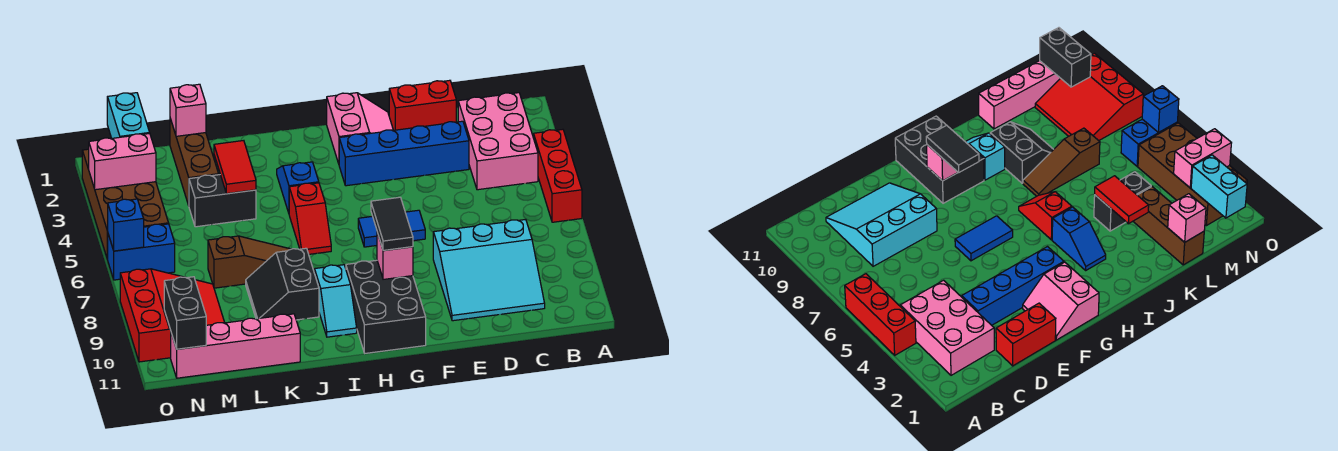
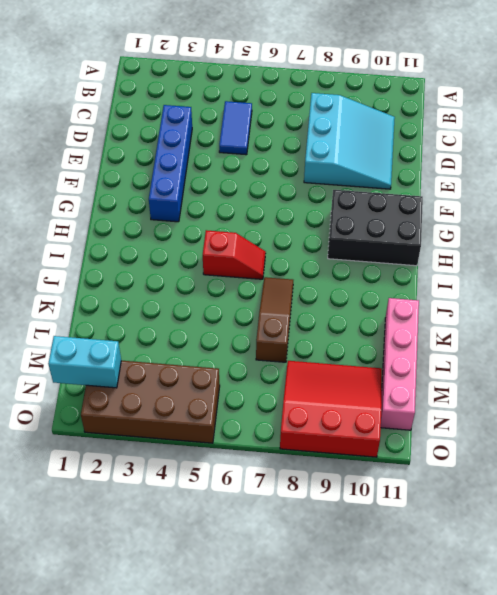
blue 1x2 tile [219,101,252,155] -> blue 1x2 tile moved to [358,210,425,247]
none -> red 1x3 brick [534,129,582,222]
none -> pink 2x3 brick [458,93,538,190]
none -> red 1x2 brick [389,80,456,130]

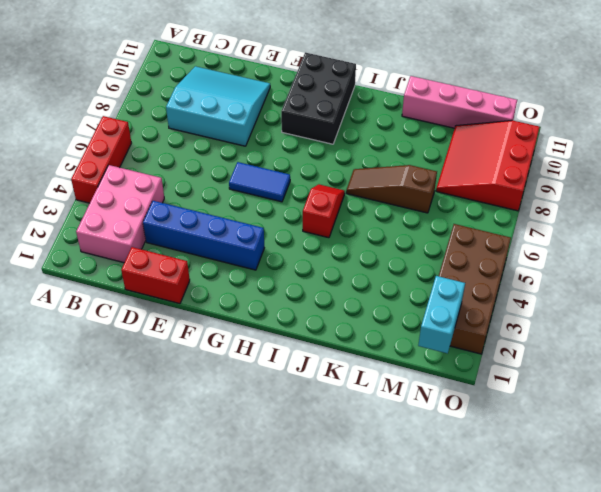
none -> pink 2x2 slope [327,93,393,164]
none -> blue 1x2 slope [277,162,319,213]
none -> cyan 1x2 slope [315,265,357,337]

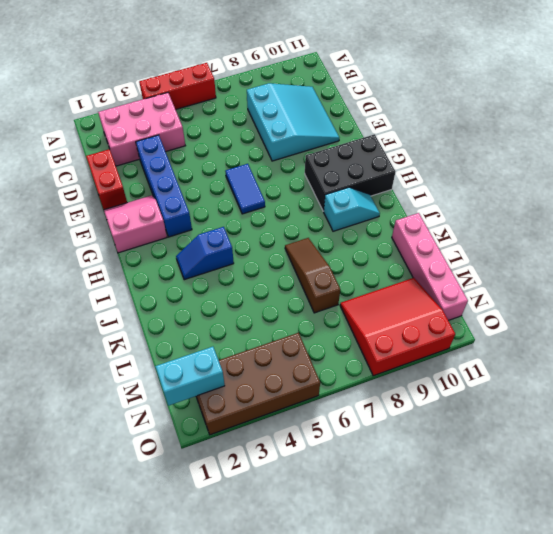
none -> red 1x2 slope [289,183,331,254]
none -> black 2x2 slope [246,248,319,320]
none -> black 1x2 brick [189,175,256,227]

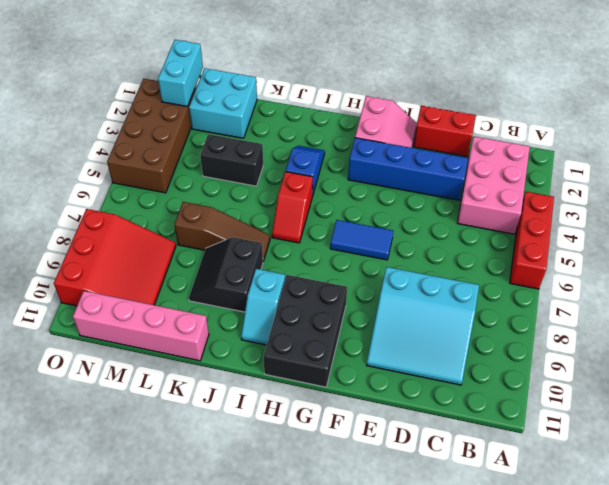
cyan 2x2 brick [189,68,257,138] -> brown 1x3 brick [170,119,219,205]
none -> blue 1x2 brick [108,224,175,280]
none -> pink 1x1 brick [377,232,413,279]
none -> red 1x2 tile [214,141,256,194]

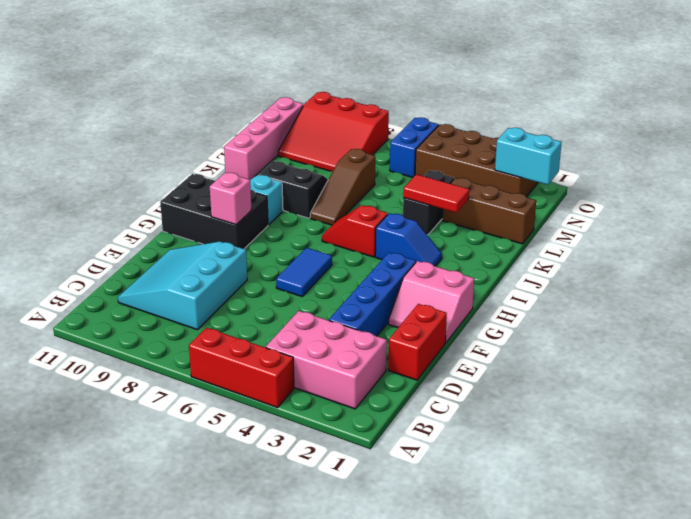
none -> pink 1x1 brick [170,84,206,136]
none -> pink 1x2 brick [89,134,156,190]
none -> black 1x2 brick [164,277,206,349]

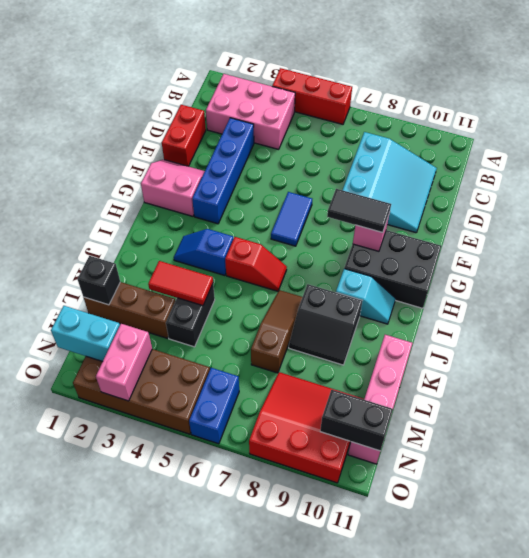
black 1x1 brick [77,256,120,305] -> pink 1x1 brick [170,84,206,136]
none -> blue 1x1 brick [108,199,144,251]

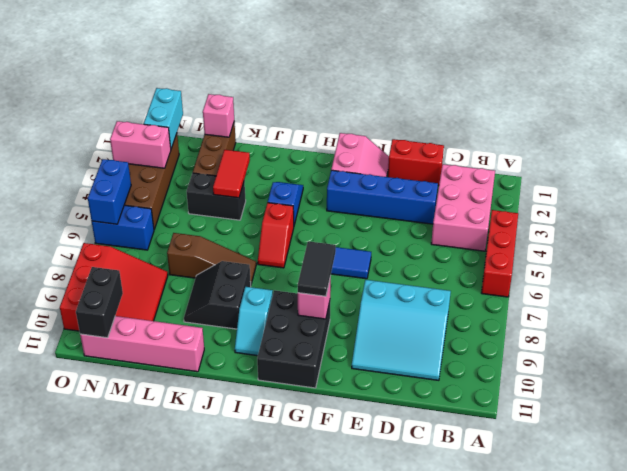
blue 1x2 brick [88,159,131,224] -> blue 1x1 brick [108,199,144,251]

